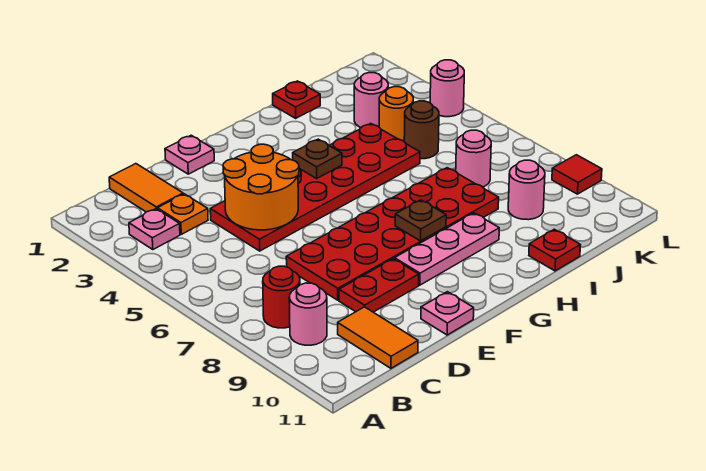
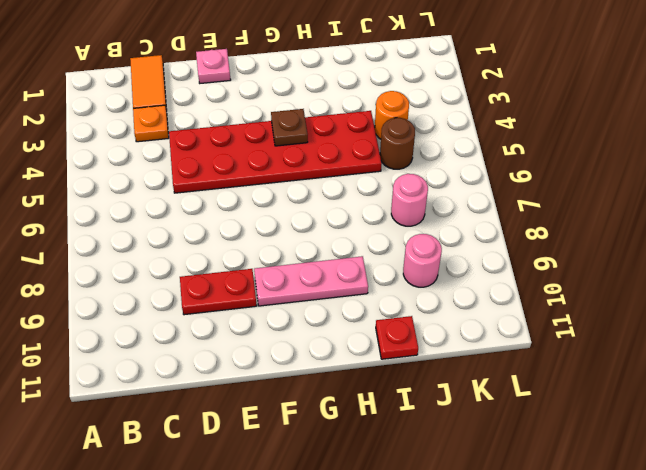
none -> pink 1x1 plate [129,209,180,250]
none -> red 1x1 round brick [263,266,300,328]
none -> pink 1x1 round brick [289,283,327,345]

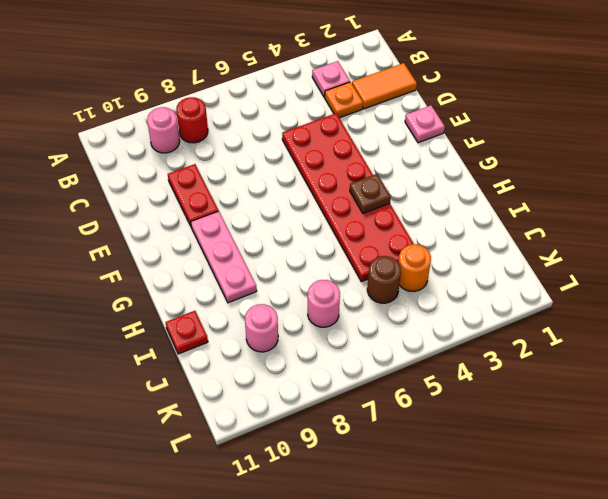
none -> orange 1x2 tile [338,307,418,368]
none -> red 2x6 plate [286,168,499,300]
none -> pink 1x1 plate [421,292,474,335]

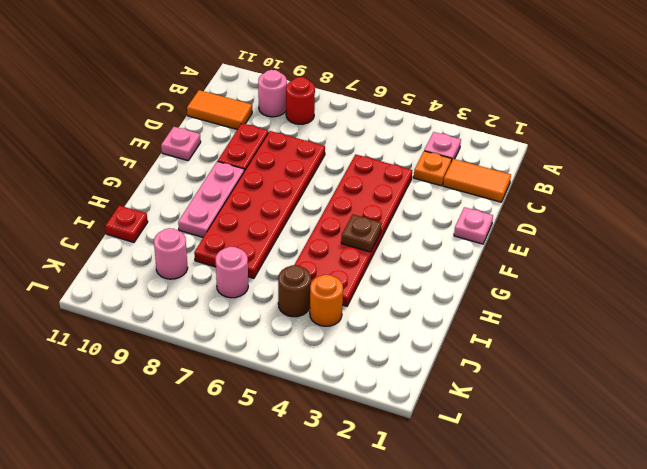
none -> red 1x1 plate [273,81,320,118]
none -> pink 1x1 round brick [354,73,388,127]
none -> pink 1x1 round brick [430,60,464,117]

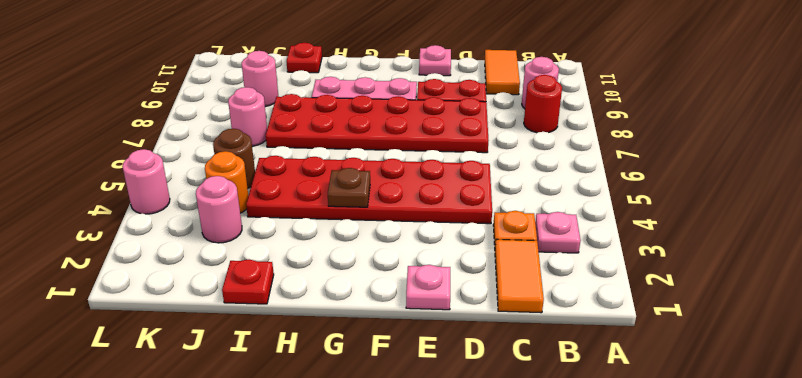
none -> red 1x1 tile [552,155,602,194]
none -> orange 2x2 round brick [223,144,299,230]
none -> brown 1x1 plate [395,200,446,241]

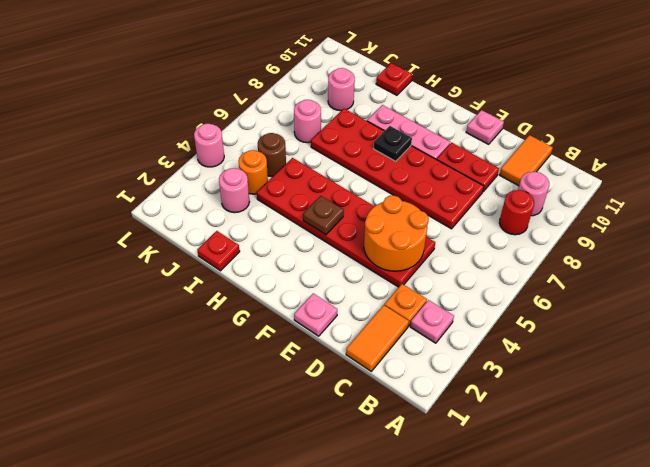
black 1x1 plate [374,126,412,161] -> brown 1x1 plate [395,200,446,241]
none -> red 1x1 tile [552,155,602,194]

